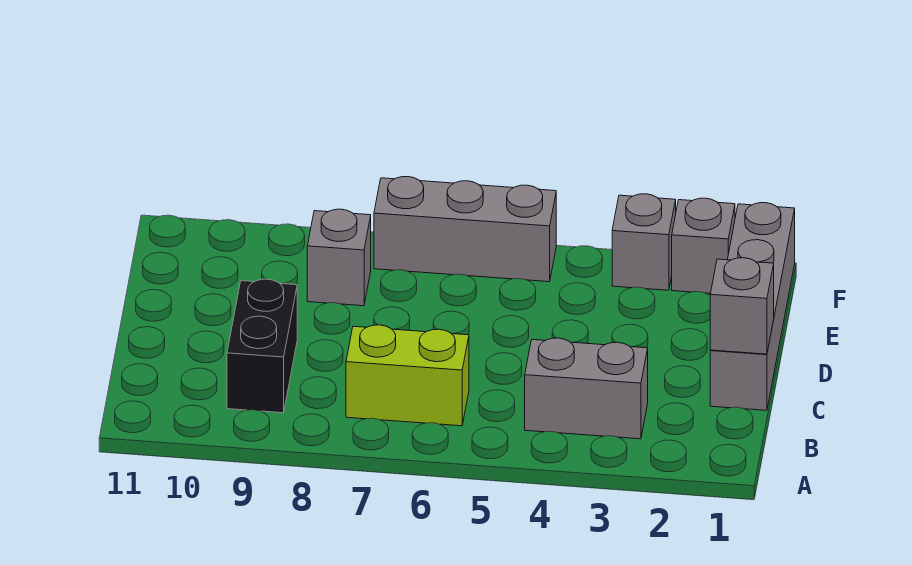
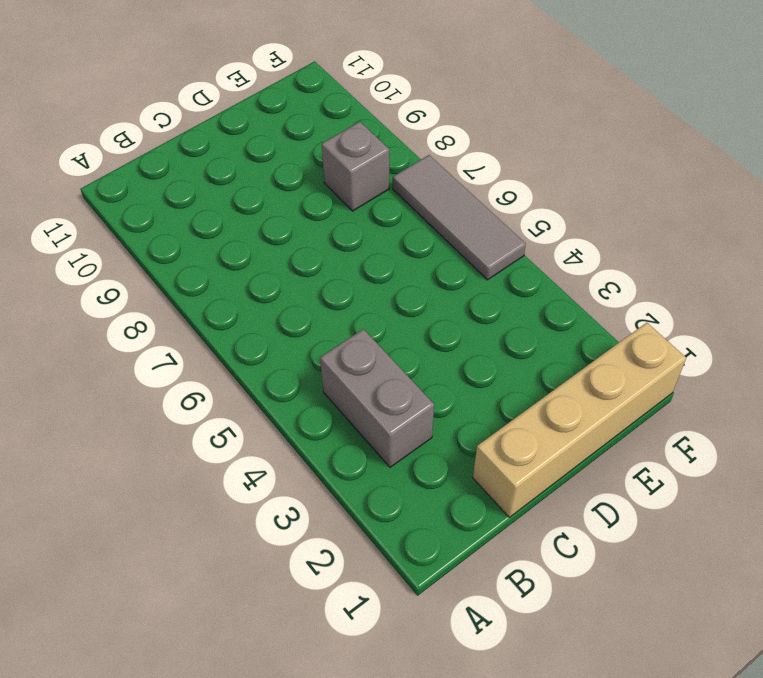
tan 1x4 brick [473,323,686,517] -> grey 1x4 brick [710,203,795,410]
grey 1x3 tile [393,155,526,280] -> grey 1x3 brick [374,177,556,282]
none -> lime 1x2 brick [346,325,469,426]
none -> black 1x2 brick [227,279,297,413]

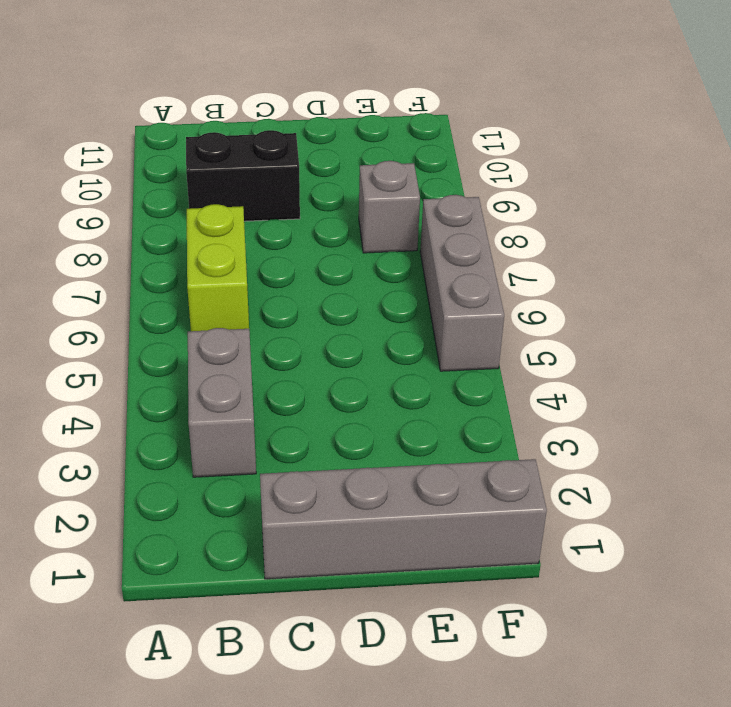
none -> grey 1x1 brick [672,198,735,293]
none -> grey 1x1 brick [612,194,676,290]

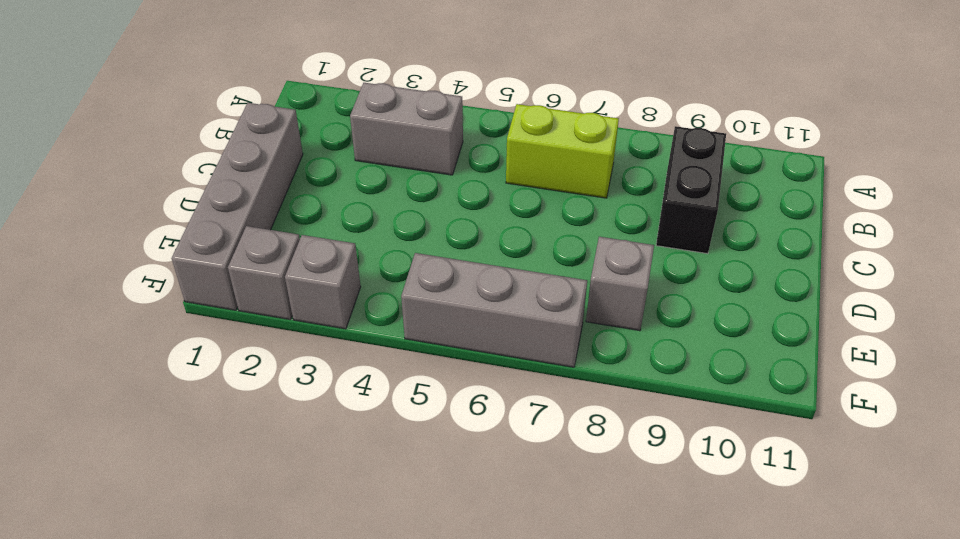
none -> grey 1x1 brick [710,258,774,354]

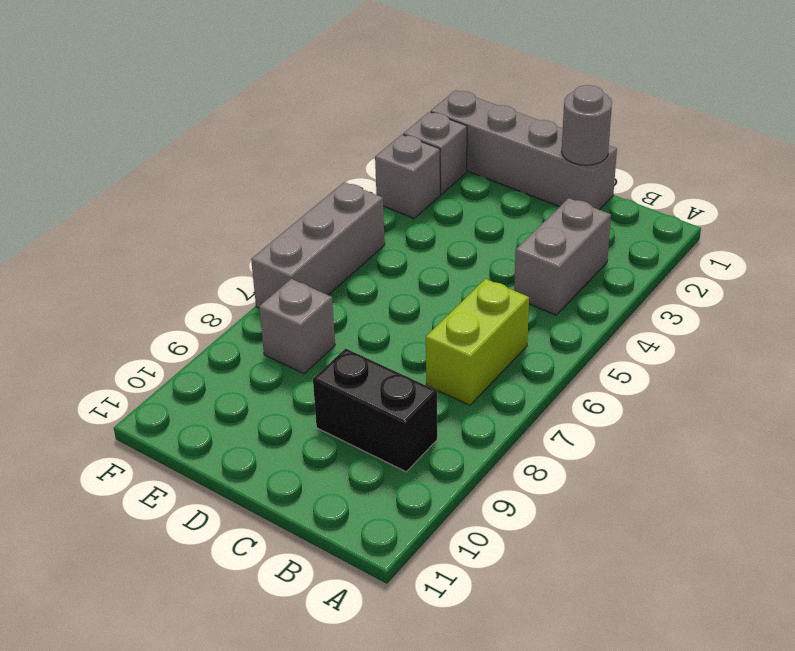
grey 1x1 round brick [562,85,612,165] -> grey 1x1 brick [710,258,774,354]

